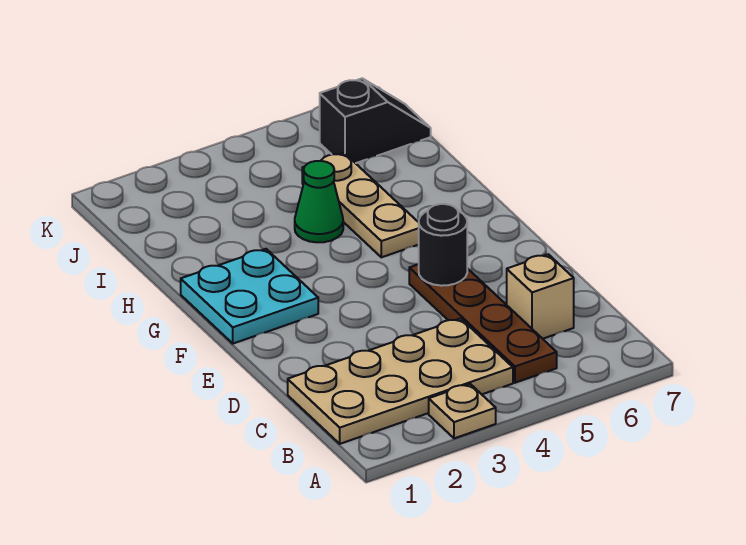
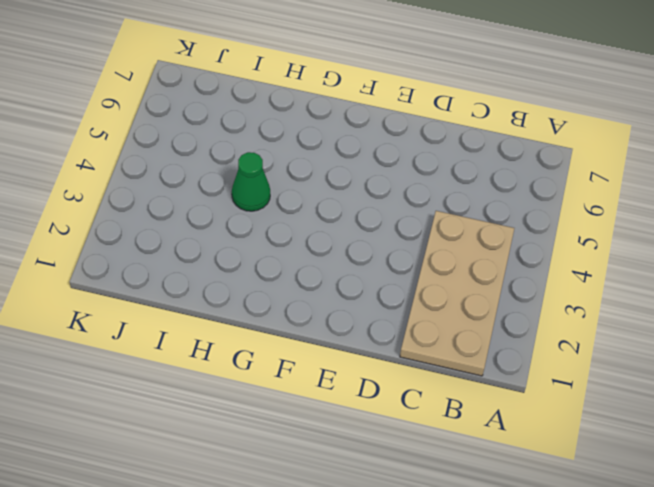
none -> tan 1x1 plate [429,384,496,438]
none -> brown 1x4 plate [409,264,557,383]

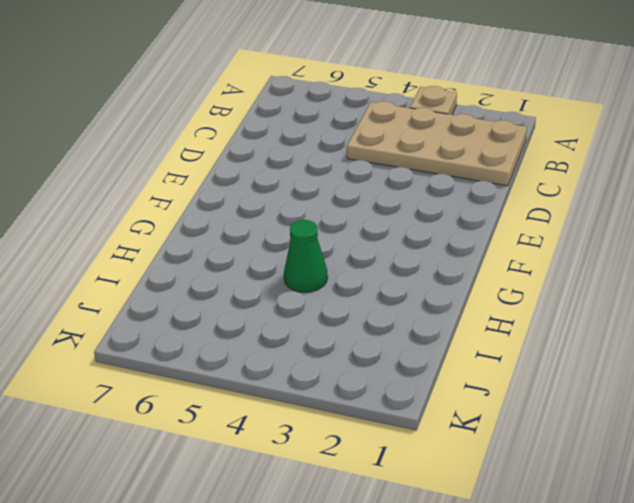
none -> brown 1x4 plate [409,264,557,383]
none -> tan 1x1 brick [507,254,574,339]

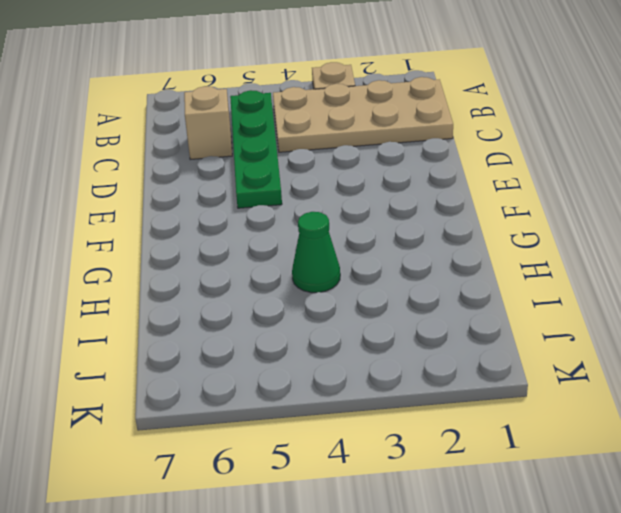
green 1x4 plate [230,90,282,208] -> brown 1x4 plate [409,264,557,383]
none -> cyan 2x2 plate [181,249,318,344]
none -> tan 1x3 plate [302,153,419,257]

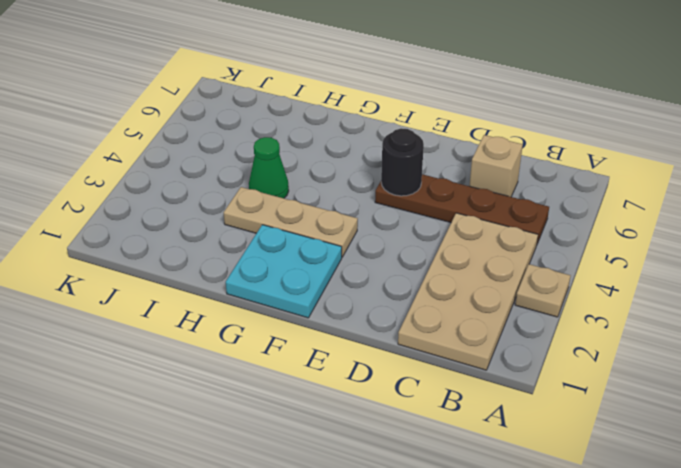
tan 1x3 plate [224,187,358,257] -> tan 1x3 plate moved to [302,153,419,257]
none -> black 1x2 slope [320,78,431,163]

